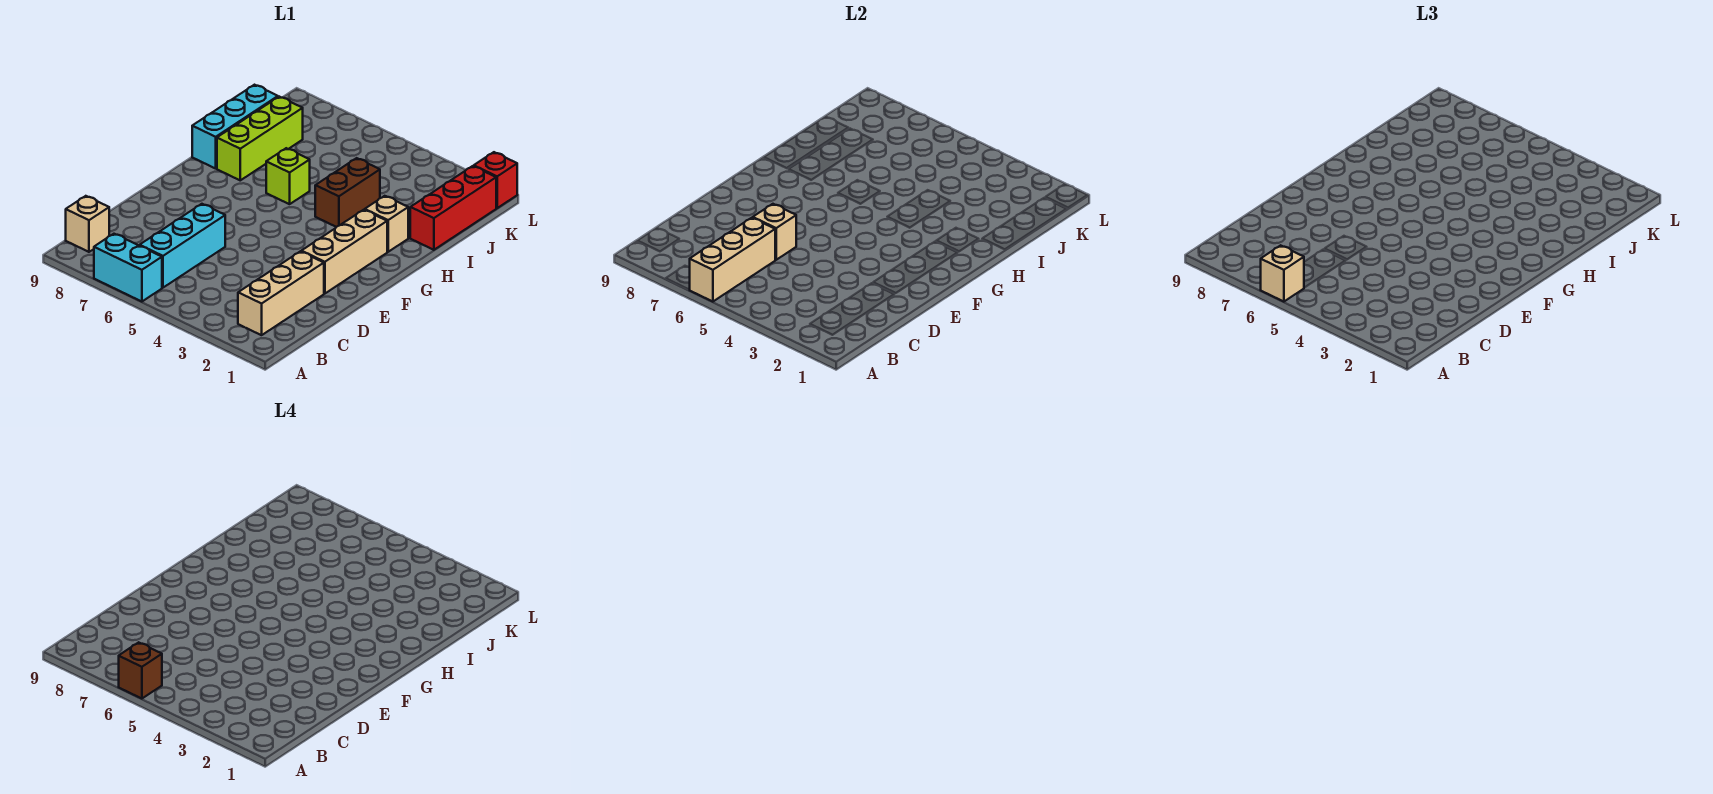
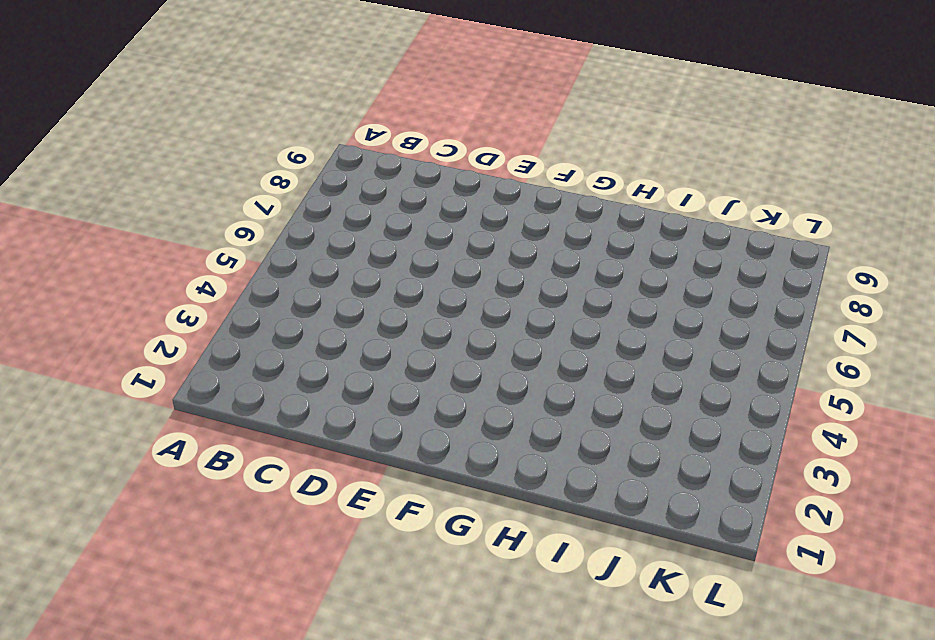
none -> cyan 1x2 brick [94,234,162,302]
none -> tan 1x3 brick [238,251,324,335]
none -> cyan 1x3 brick [140,204,225,288]

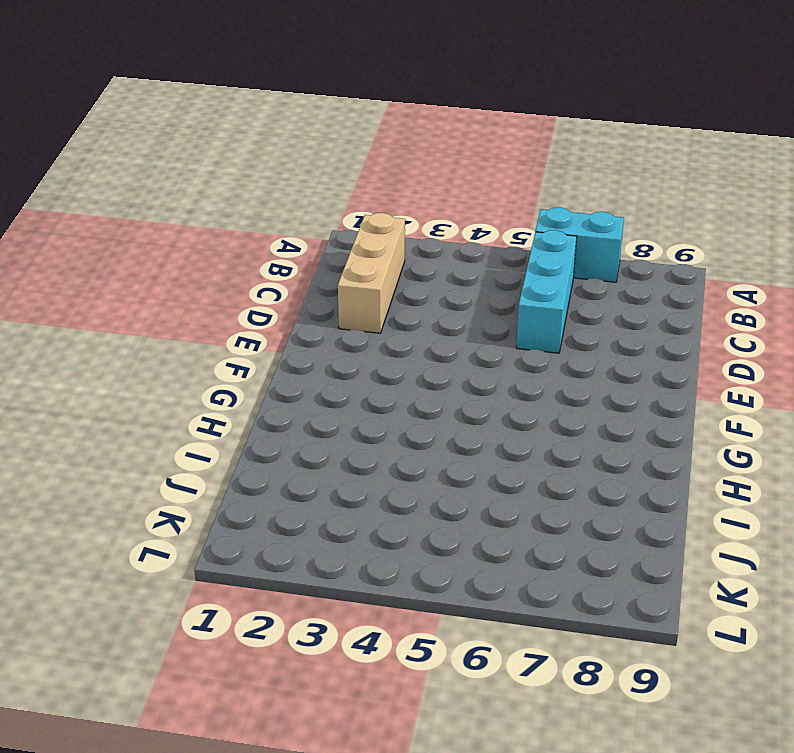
none -> tan 1x1 brick [66,196,109,252]
none -> tan 1x3 brick [301,210,387,294]
none -> tan 1x1 brick [365,196,408,252]

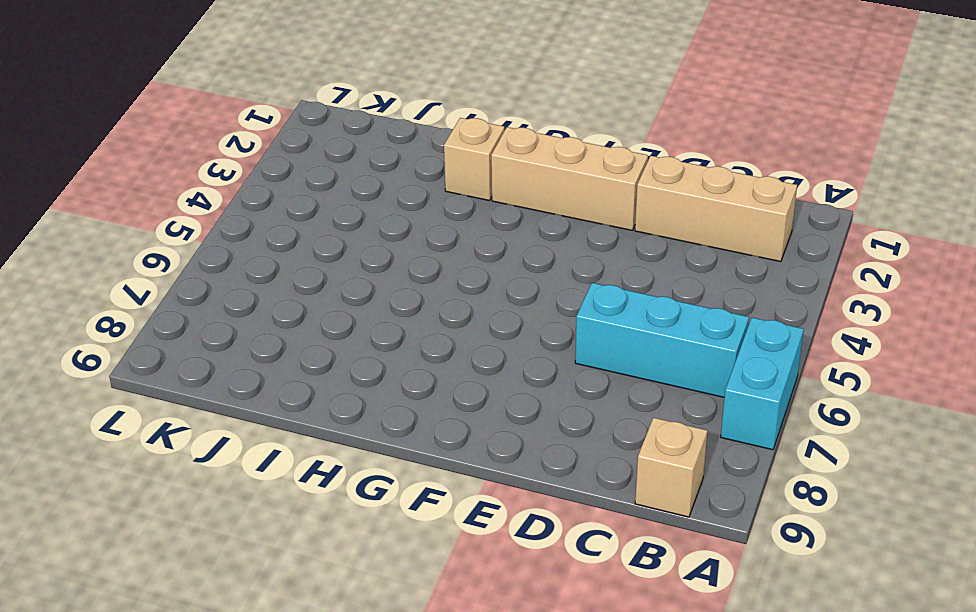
none -> brown 1x2 brick [315,158,380,227]
none -> lime 1x1 brick [266,148,310,204]
none -> lime 1x3 brick [217,97,303,180]

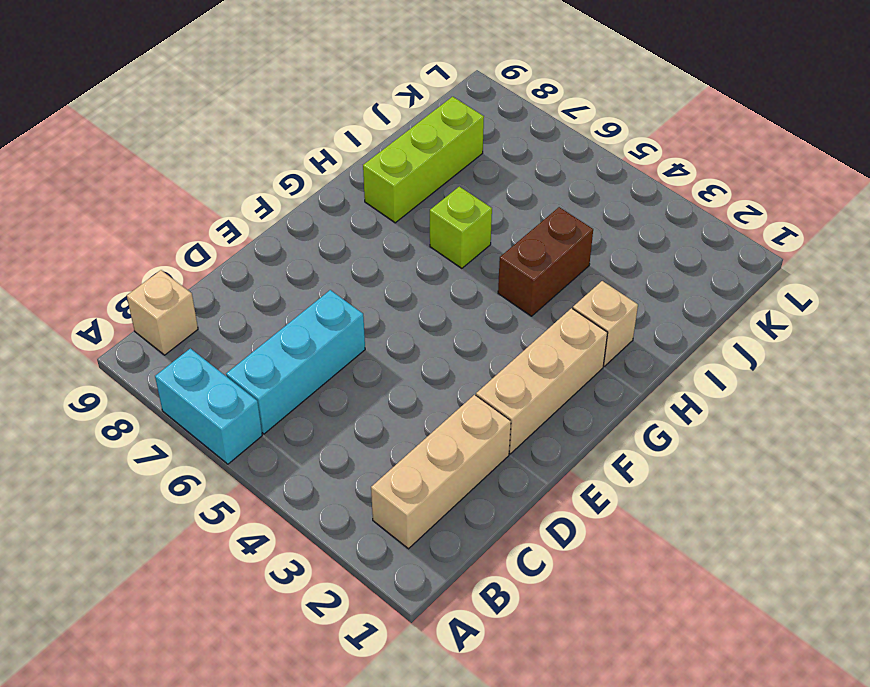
none -> cyan 1x3 brick [192,85,278,168]
none -> red 1x3 brick [410,166,496,250]
none -> red 1x1 brick [474,152,517,208]

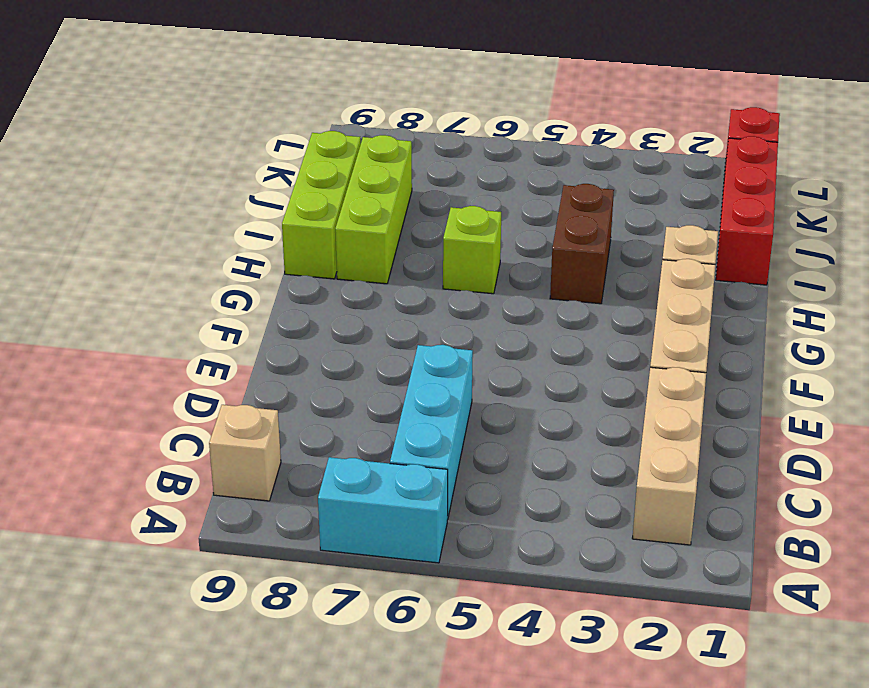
lime 1x3 brick [282,131,361,279] -> cyan 1x3 brick [192,85,278,168]
none -> tan 1x3 brick [690,218,775,302]
none -> tan 1x1 brick [753,204,796,260]
none -> tan 1x1 brick [1261,245,1304,302]

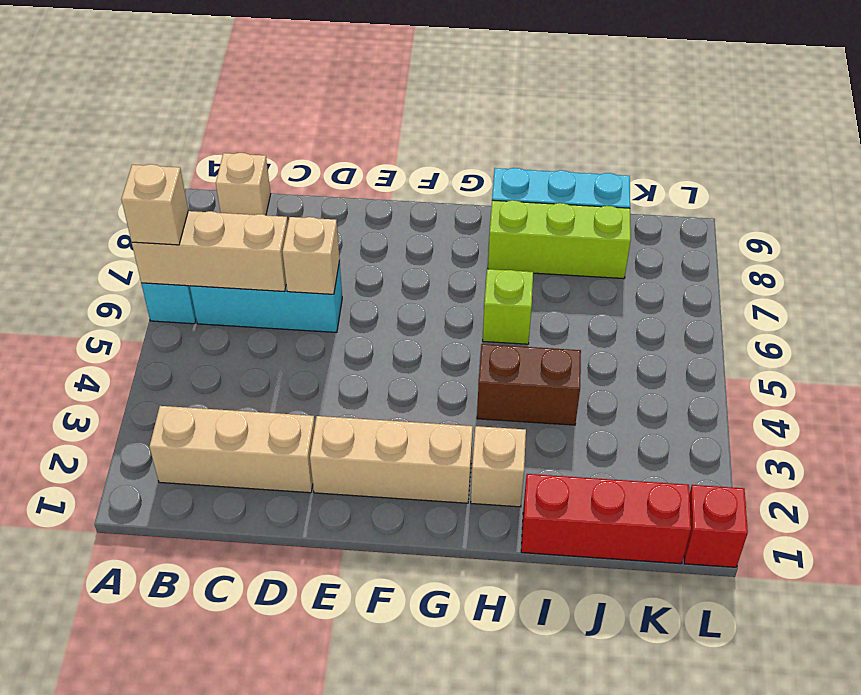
none -> brown 1x1 brick [119,642,162,699]

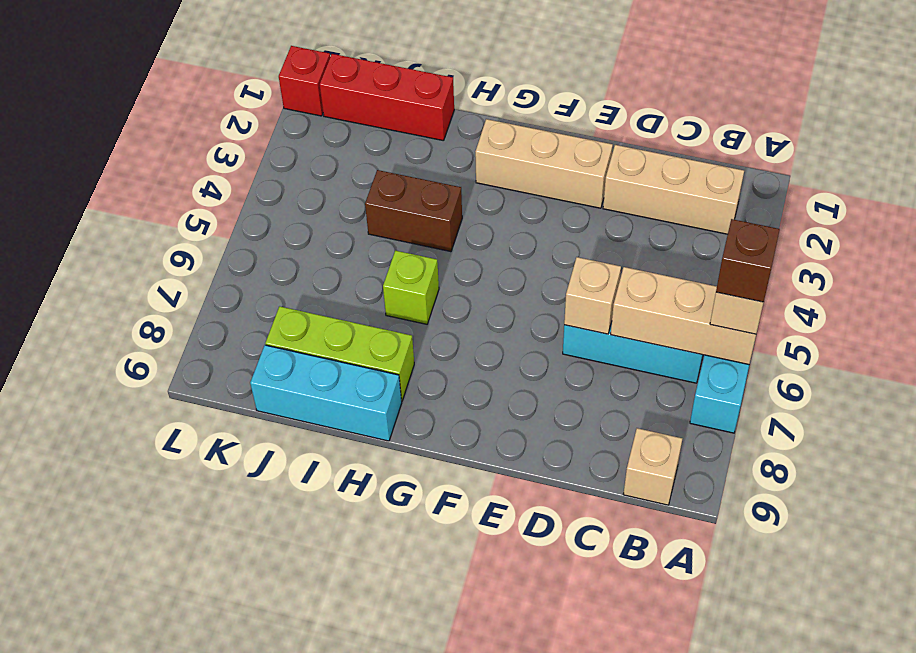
none -> tan 1x1 brick [365,196,408,252]

